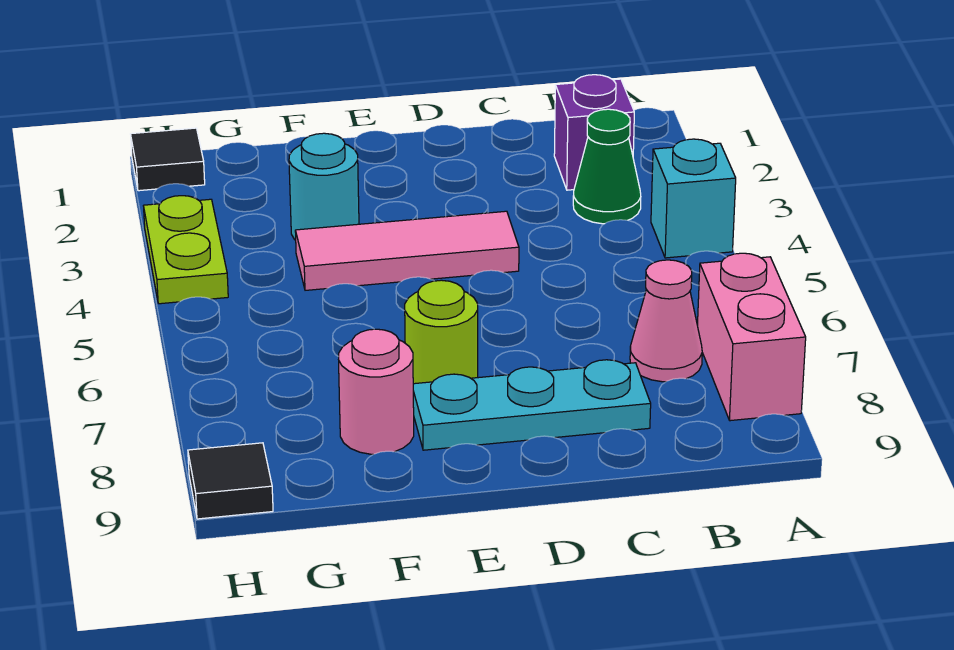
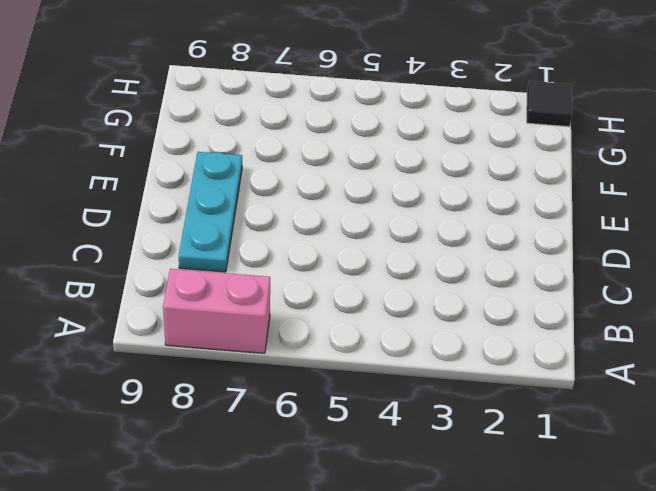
none -> cyan 1x1 brick [651,139,736,258]
none -> purple 1x1 brick [554,75,634,190]
none -> green 1x1 cone [573,109,641,224]

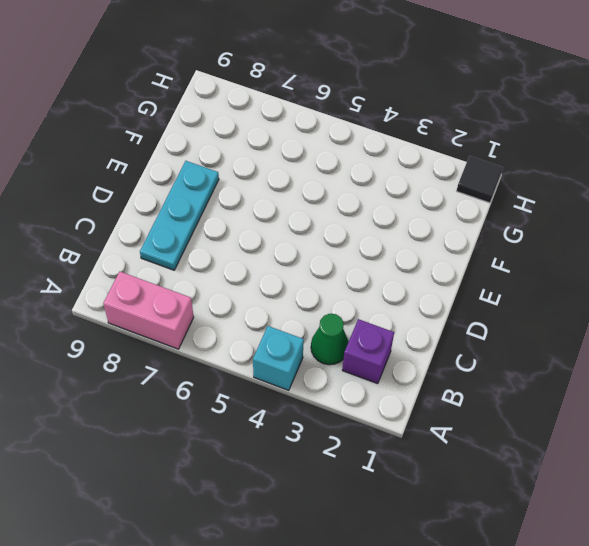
none -> pink 1x1 cone [630,260,702,382]
none -> pink 1x3 tile [295,211,519,290]
none -> lime 1x1 round brick [405,280,478,384]

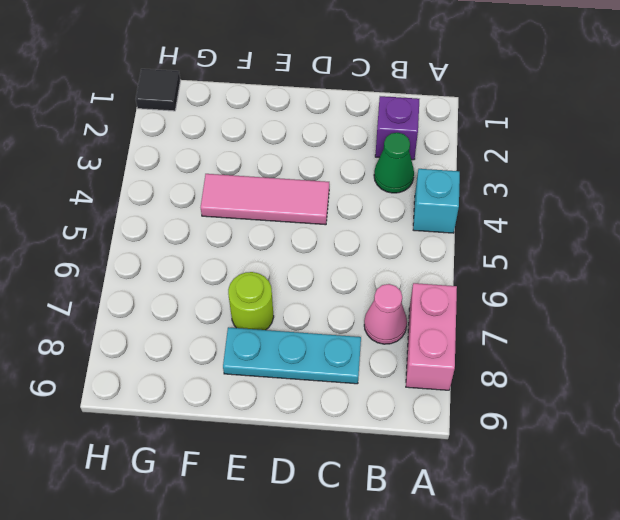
none -> cyan 1x1 round brick [289,133,359,240]
none -> pink 1x1 round brick [339,329,414,454]
none -> lime 1x2 plate [144,196,228,304]

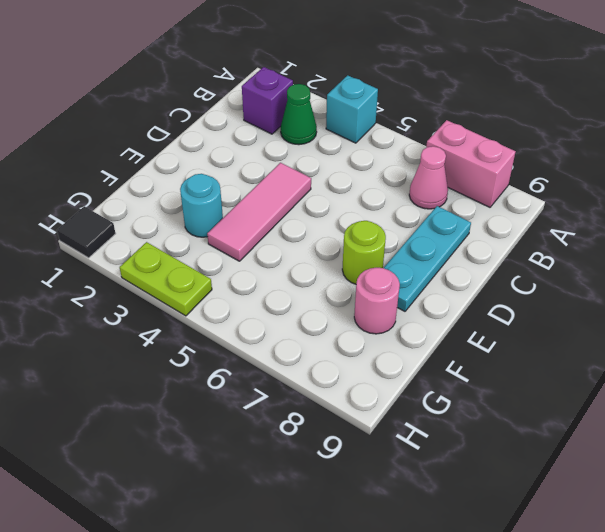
none -> black 1x1 tile [188,443,273,519]

